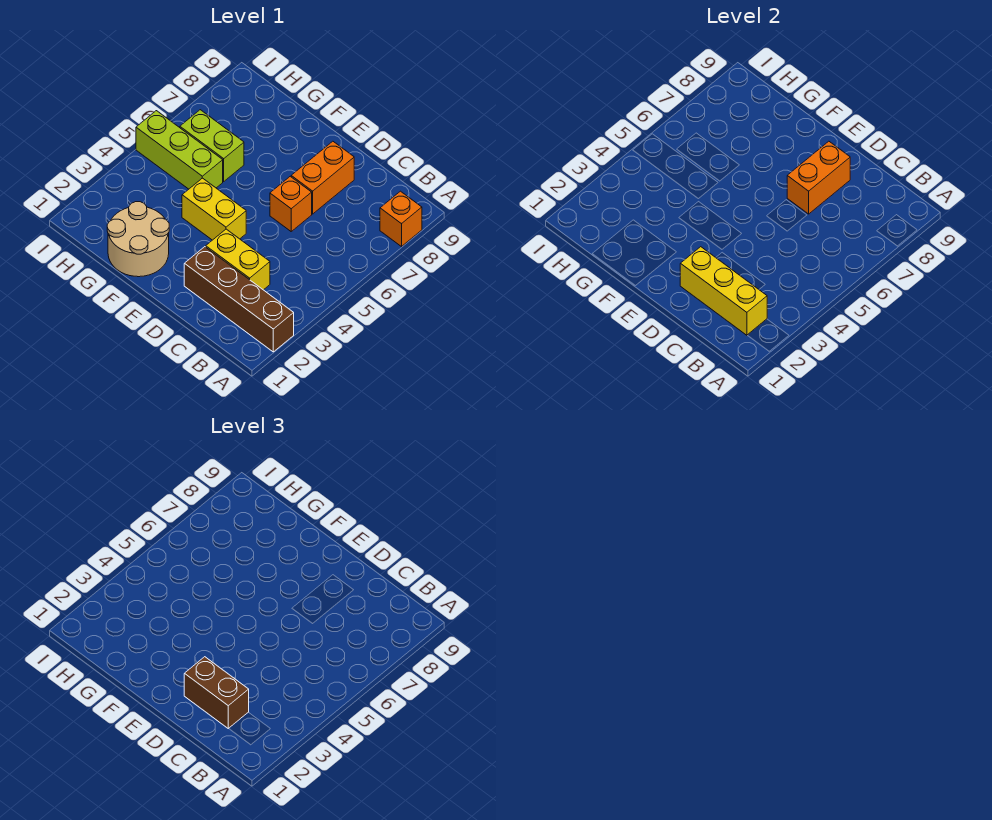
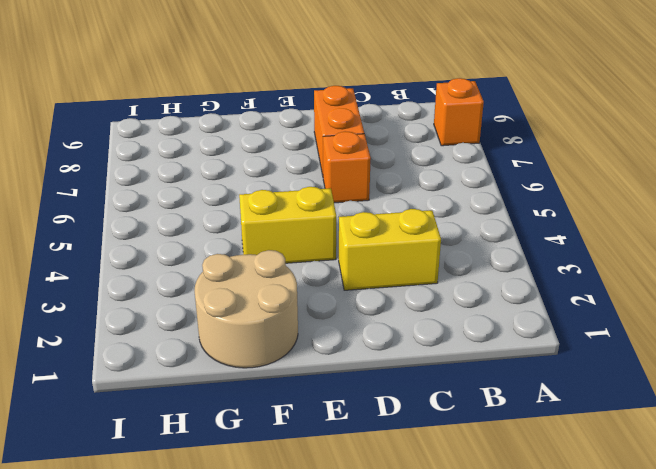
none -> brown 1x4 brick [184,247,294,352]
none -> lime 1x3 brick [136,111,223,189]
none -> lime 1x2 brick [180,110,244,181]

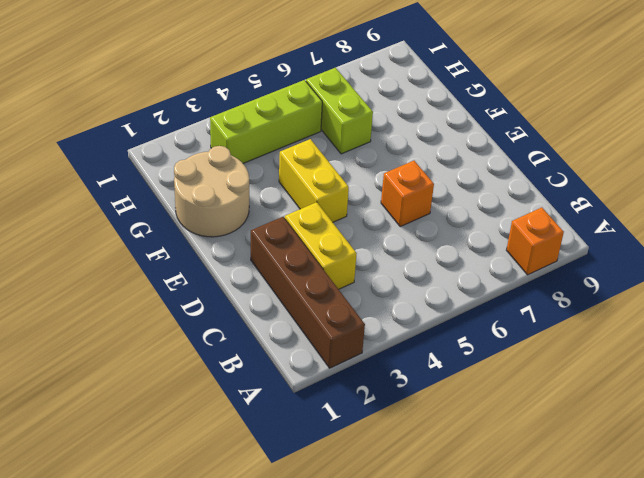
lime 1x3 brick [210,80,322,163] -> lime 1x3 brick turned to [136,111,223,189]
none -> orange 1x2 brick [291,141,354,214]
none -> yellow 1x3 brick [680,247,767,335]
none -> orange 1x2 brick [787,141,850,214]

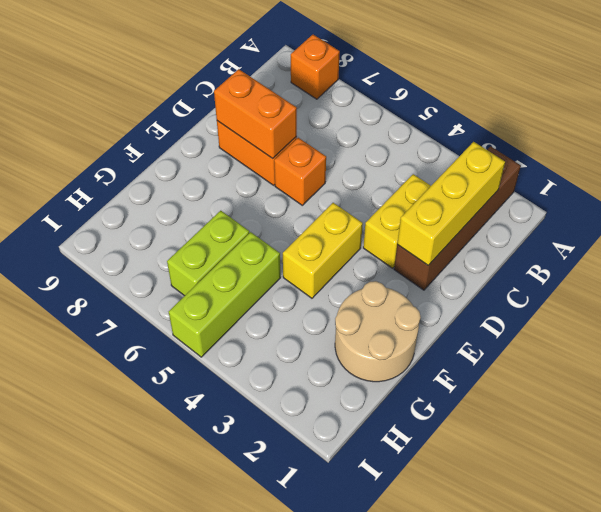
none -> brown 1x2 brick [184,657,249,729]

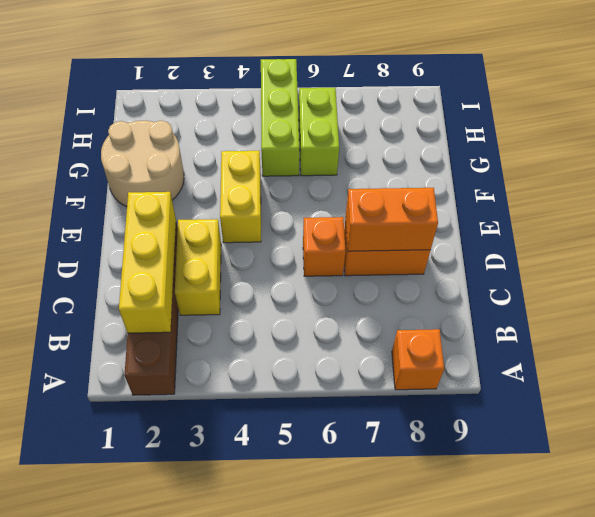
none -> brown 1x2 brick [184,657,249,729]

